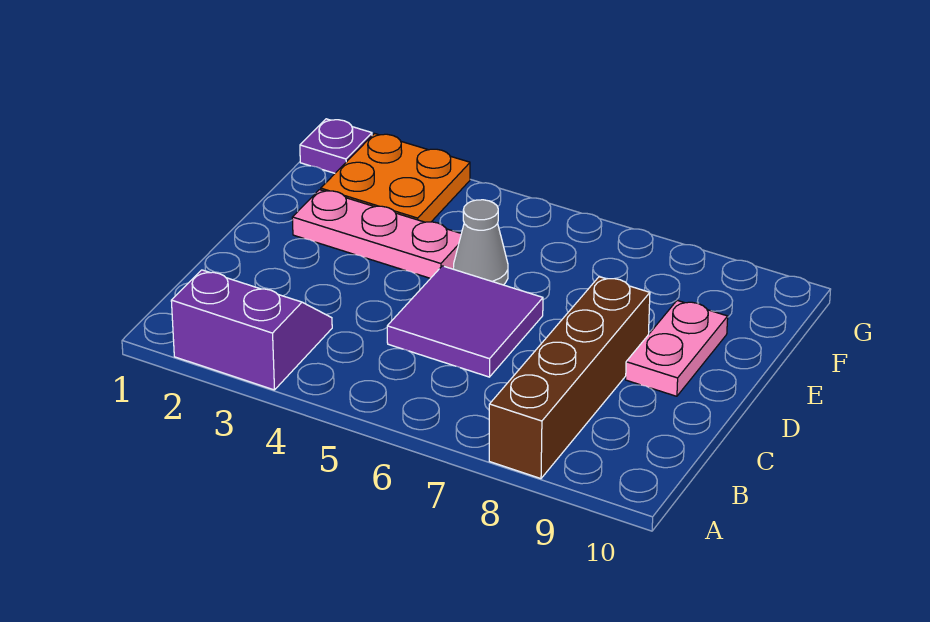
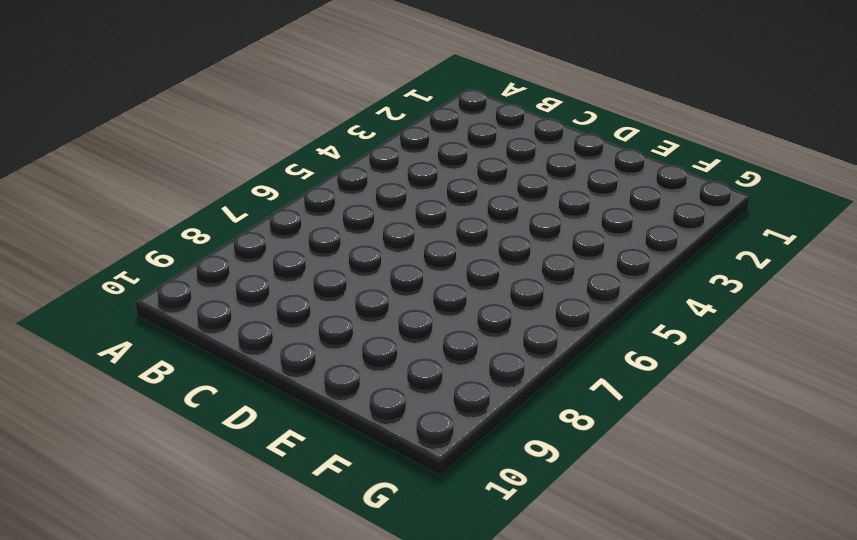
none -> purple 2x2 slope [171,270,332,390]
none -> brown 1x4 brick [489,277,650,479]

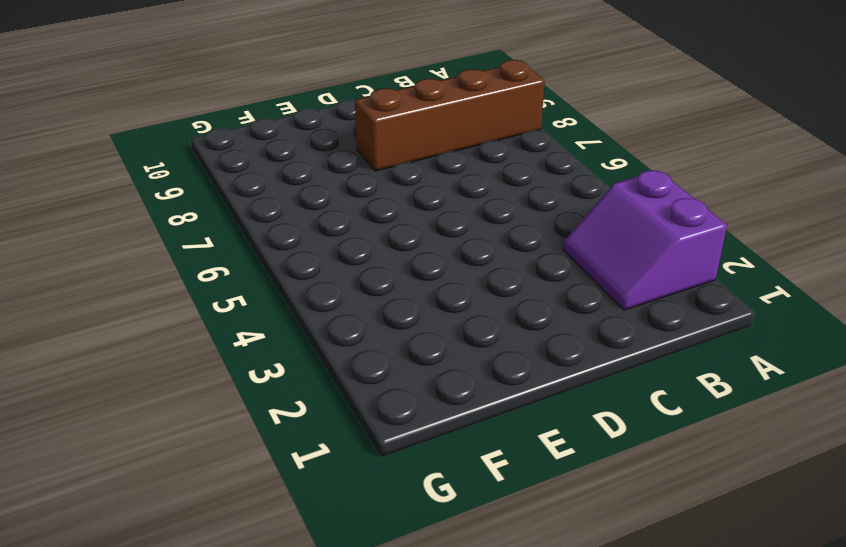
none -> purple 2x2 tile [387,266,543,377]
none -> pink 1x2 plate [626,300,728,396]

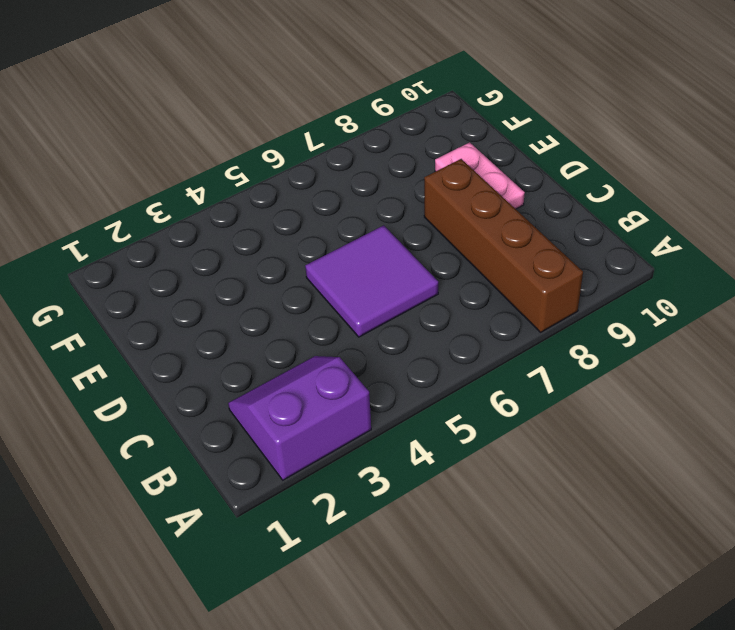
none -> pink 1x3 plate [292,190,461,278]
none -> grey 1x1 cone [453,200,508,285]

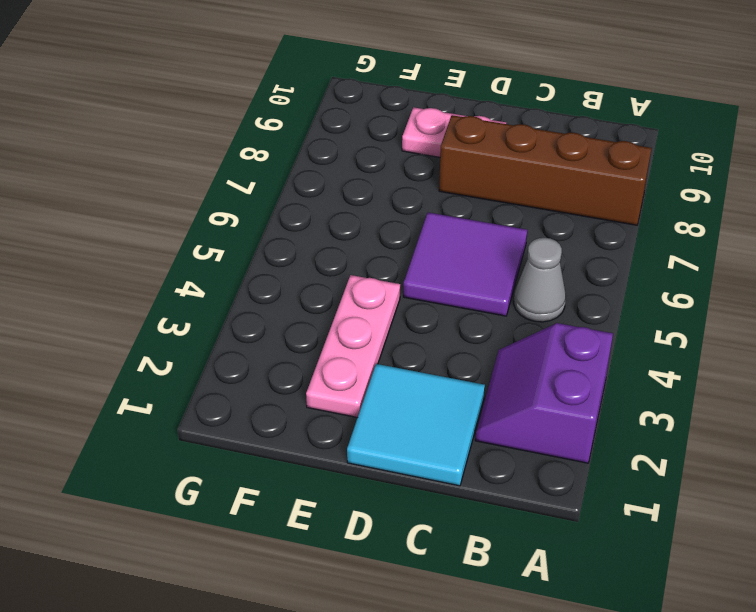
grey 1x1 cone [514,238,566,322] -> grey 1x1 cone moved to [453,200,508,285]
cyan 2x2 tile [347,364,485,486] -> none
none -> orange 2x2 plate [321,134,470,222]
none -> purple 1x1 plate [300,119,372,173]

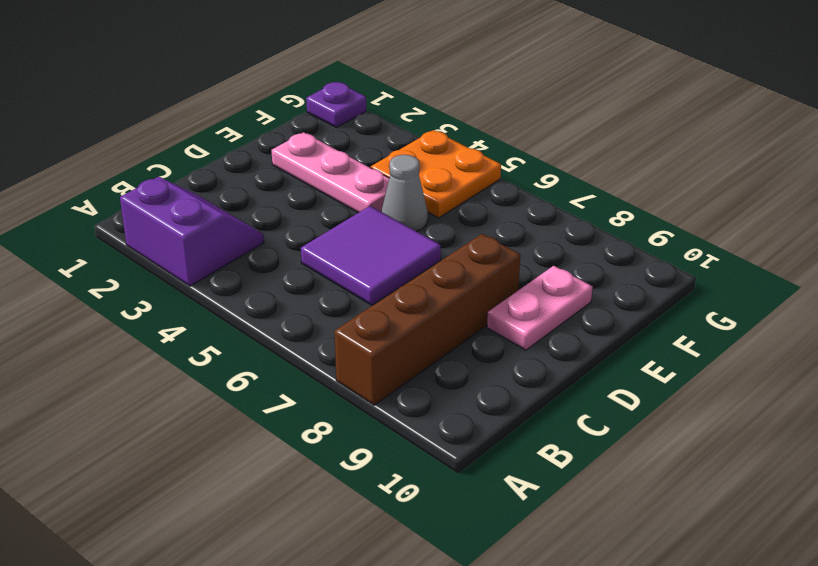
orange 2x2 plate [371,130,501,218] -> orange 2x2 plate moved to [321,134,470,222]

